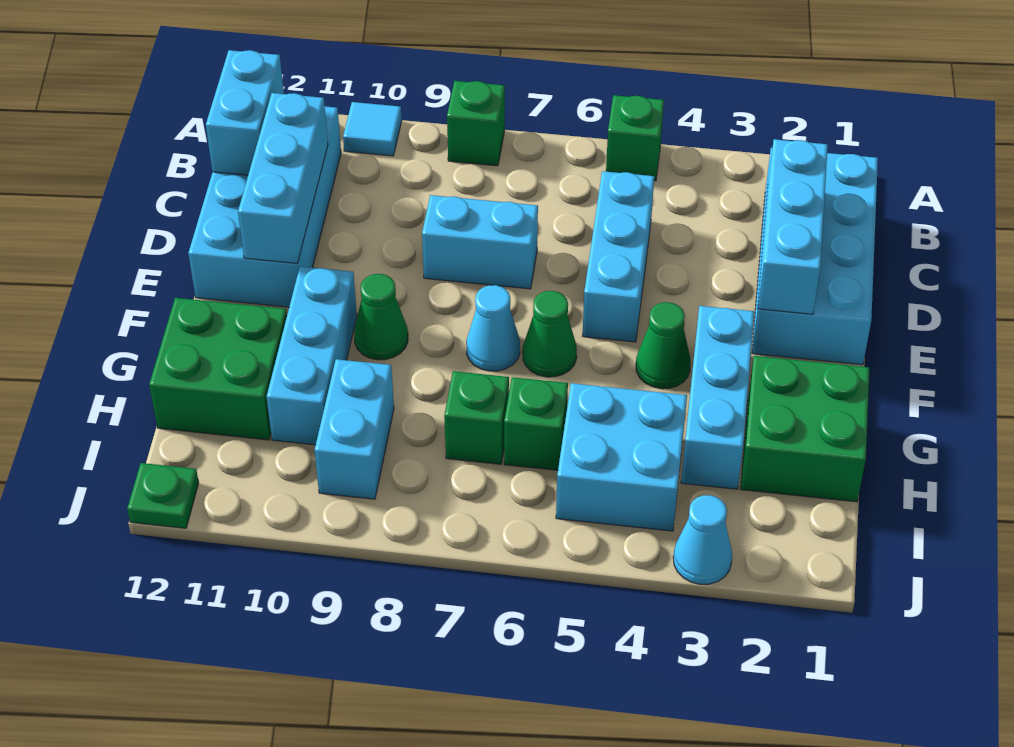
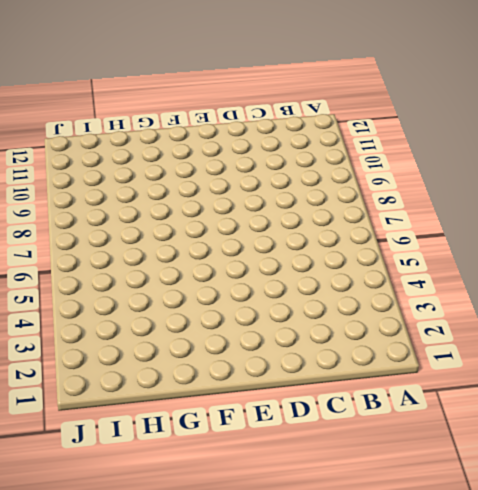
none -> green 1x1 brick [606,95,664,181]
none -> green 1x1 brick [447,81,505,166]
none -> cyan 1x1 tile [343,102,402,156]

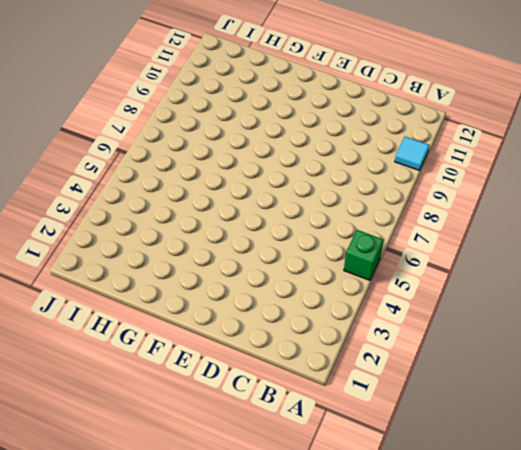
none -> green 1x1 brick [447,81,505,166]
none -> cyan 2x4 brick [752,148,878,365]
none -> cyan 2x4 brick [188,106,341,307]

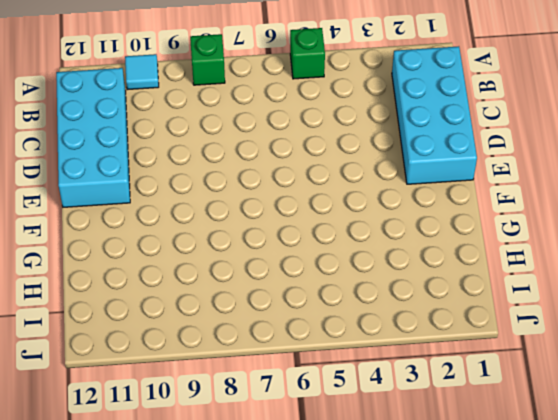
none -> cyan 1x3 brick [583,171,654,342]
none -> cyan 1x2 brick [422,195,538,289]
none -> cyan 1x3 brick [681,306,754,489]

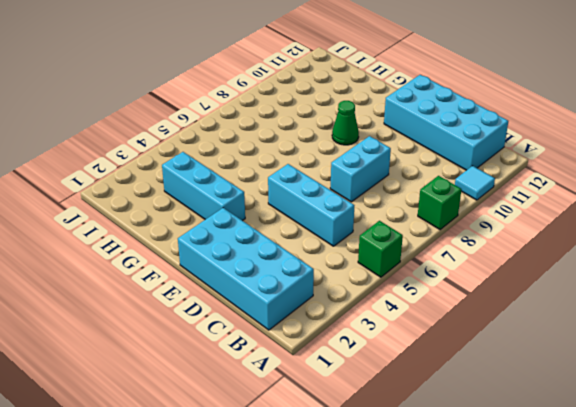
none -> green 1x1 cone [636,302,691,389]
none -> green 1x1 cone [523,291,577,377]
none -> cyan 1x1 cone [466,285,520,371]

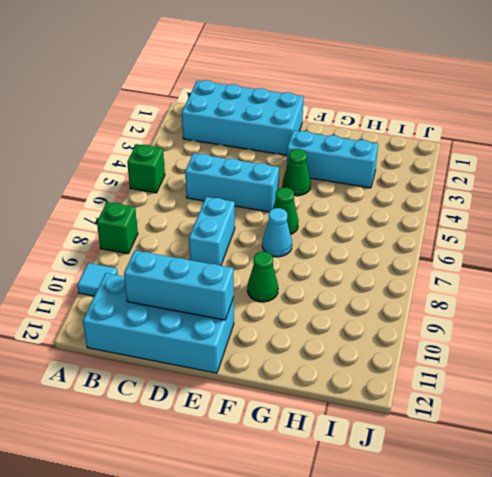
none -> cyan 1x3 brick [267,266,357,445]
none -> green 2x2 brick [741,356,869,502]
none -> green 2x2 brick [149,298,287,440]

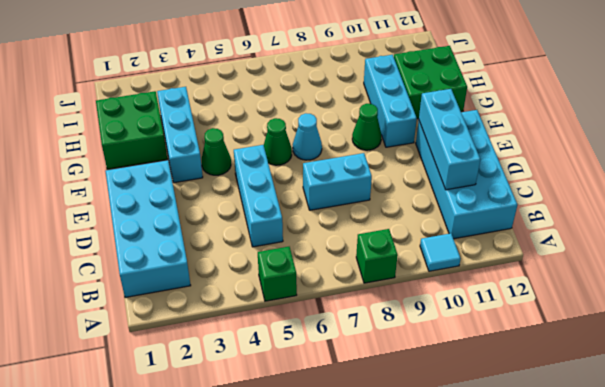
none -> cyan 2x2 brick [556,383,687,531]
none -> green 1x1 brick [504,377,568,470]
none -> green 1x1 brick [444,371,509,464]

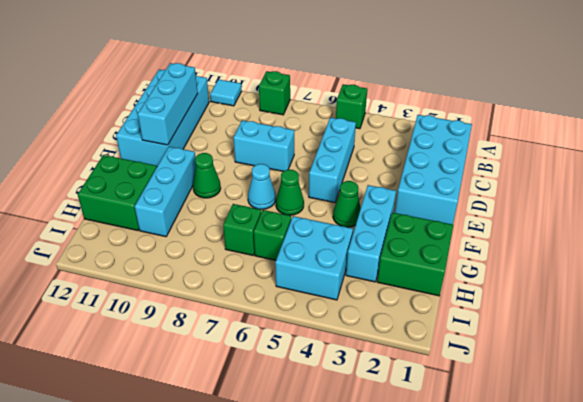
none -> cyan 1x2 brick [314,359,394,499]
none -> cyan 1x1 cone [673,495,732,584]
none -> green 1x1 plate [127,463,199,528]

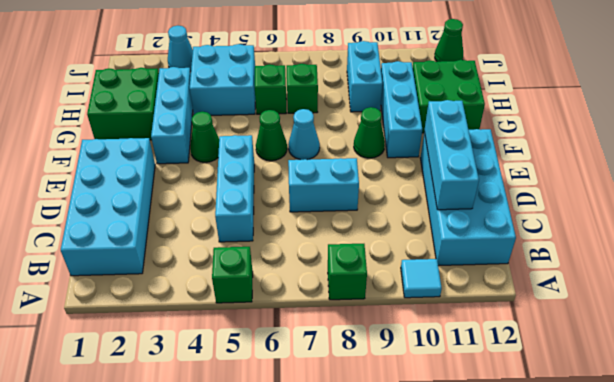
green 1x1 cone [435,19,463,62] -> green 1x1 plate [127,463,199,528]
none -> cyan 1x2 brick [206,50,284,175]
none -> cyan 1x3 brick [758,139,828,314]

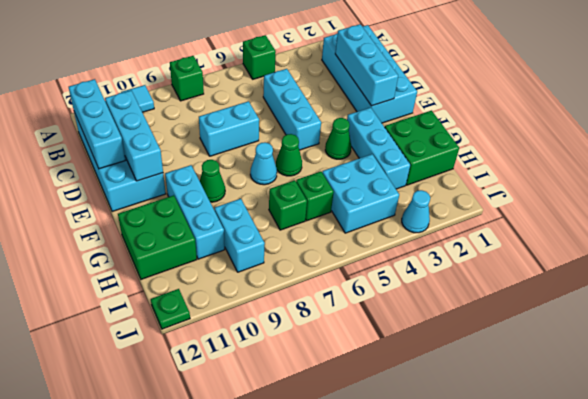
cyan 1x3 brick [69,79,125,169] -> cyan 1x2 brick [206,50,284,175]

